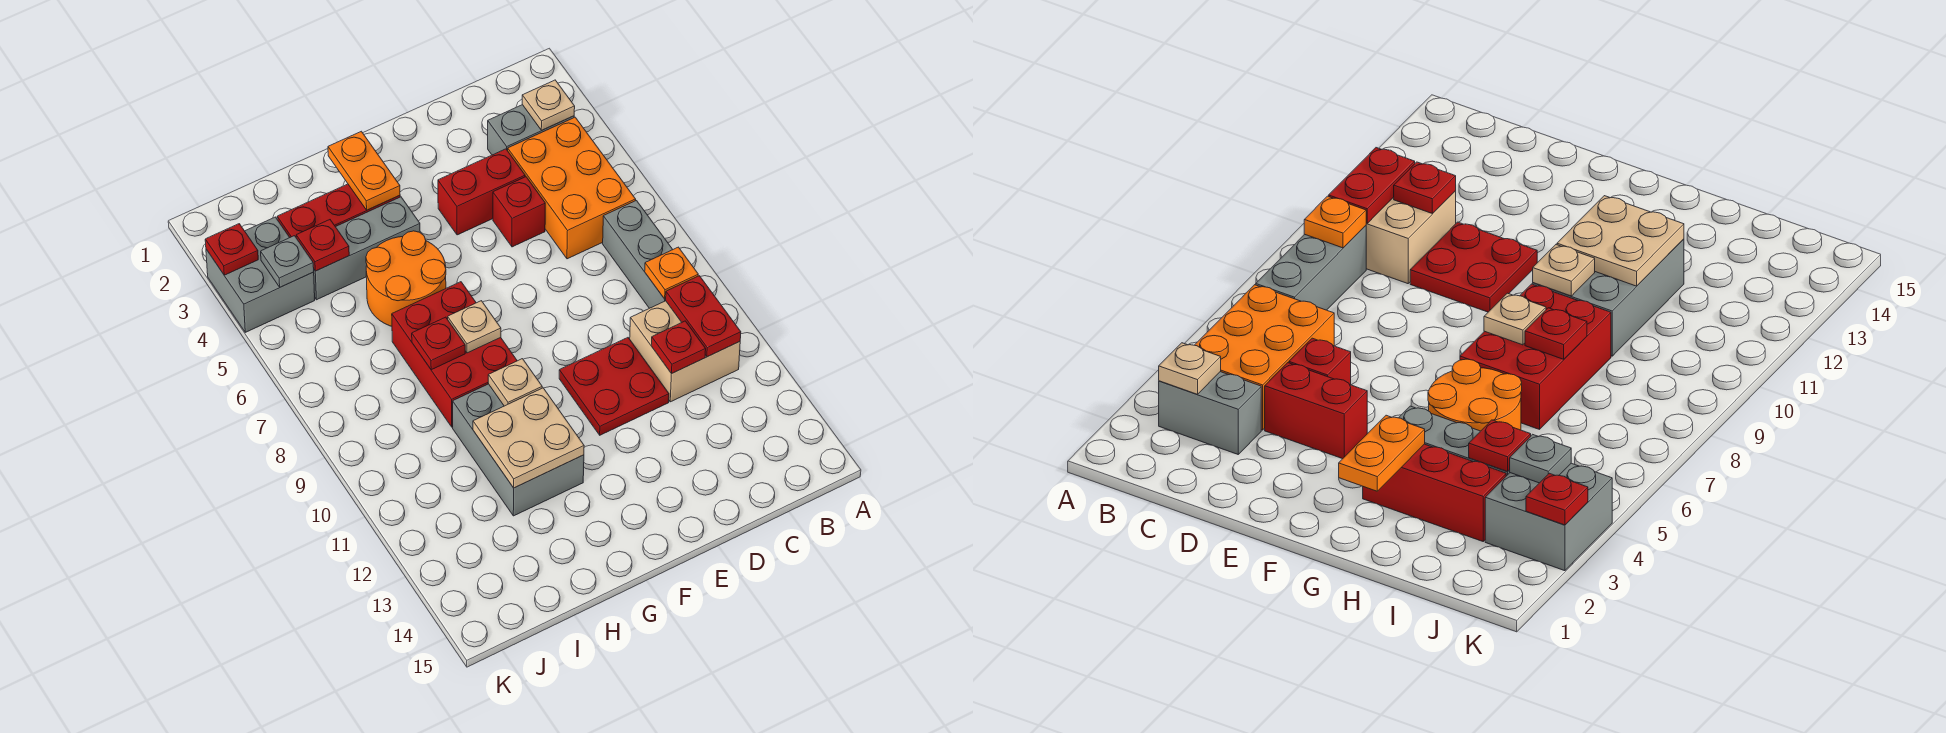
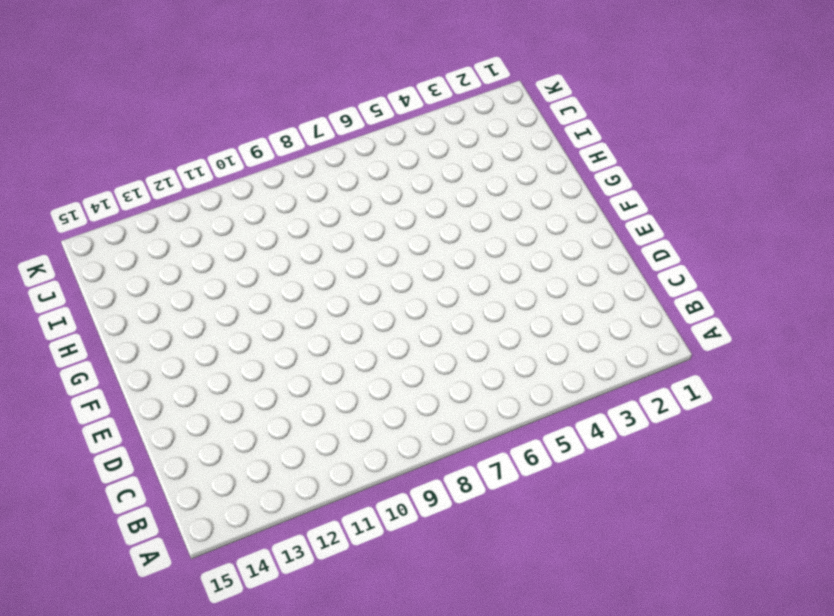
none -> grey 1x2 brick [488,105,574,155]
none -> orange 2x3 brick [508,117,636,259]
none -> grey 1x3 brick [603,201,673,308]

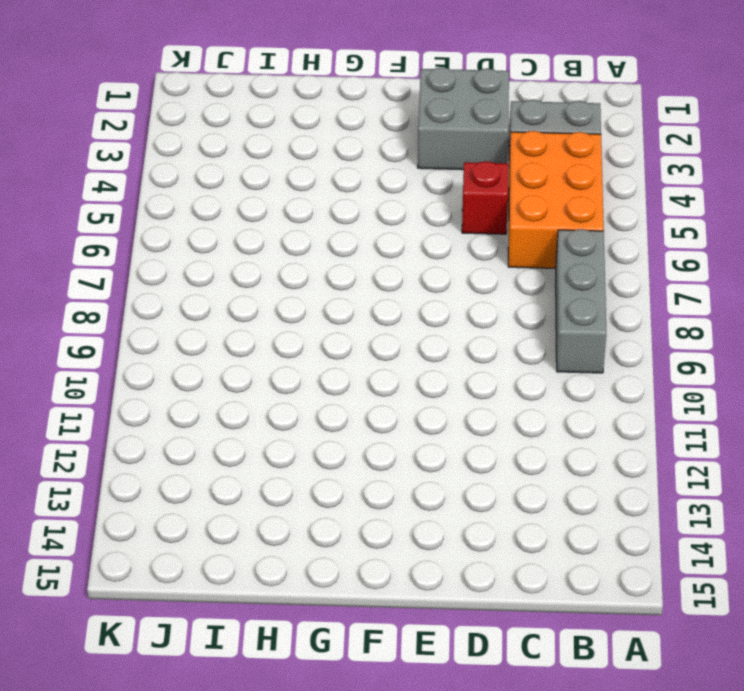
grey 2x2 brick [418,67,509,170] -> grey 2x2 brick moved to [206,217,315,332]
none -> tan 2x2 brick [630,301,740,402]
none -> red 1x2 brick [438,149,525,235]
none -> red 2x2 plate [559,338,669,435]

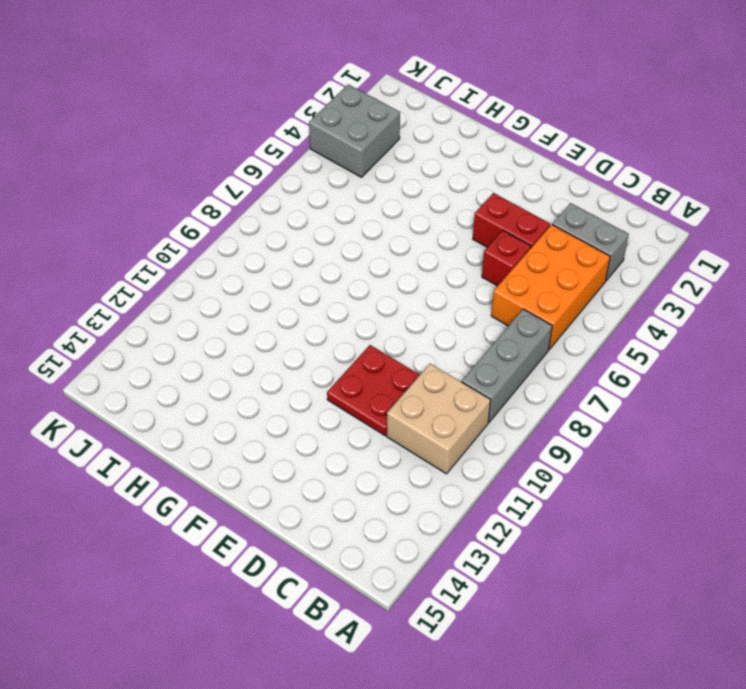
none -> red 1x3 brick [277,184,400,237]
none -> grey 1x3 brick [314,197,420,300]
none -> orange 2x2 round brick [366,231,446,326]

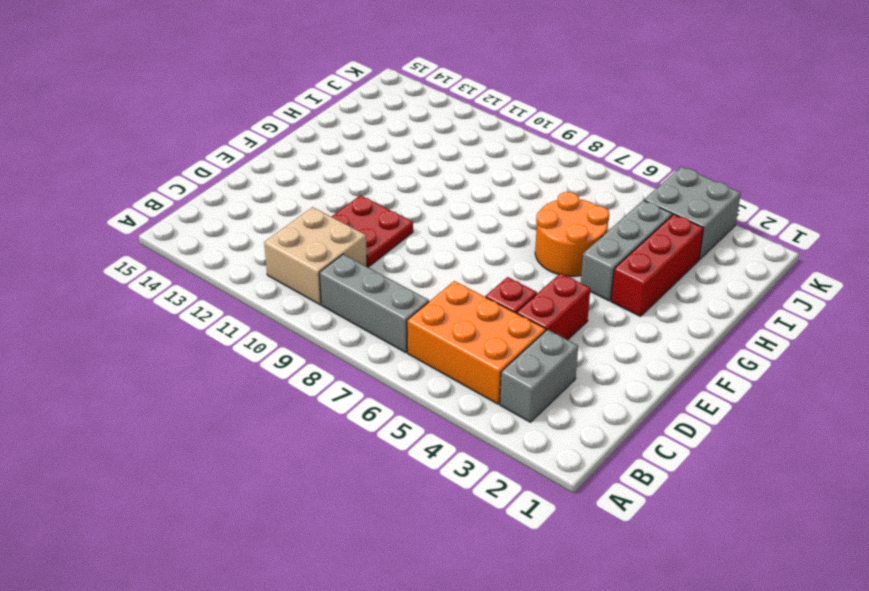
none -> red 2x3 brick [392,282,517,427]
none -> grey 2x3 brick [453,384,584,516]
none -> tan 1x1 plate [522,80,575,130]

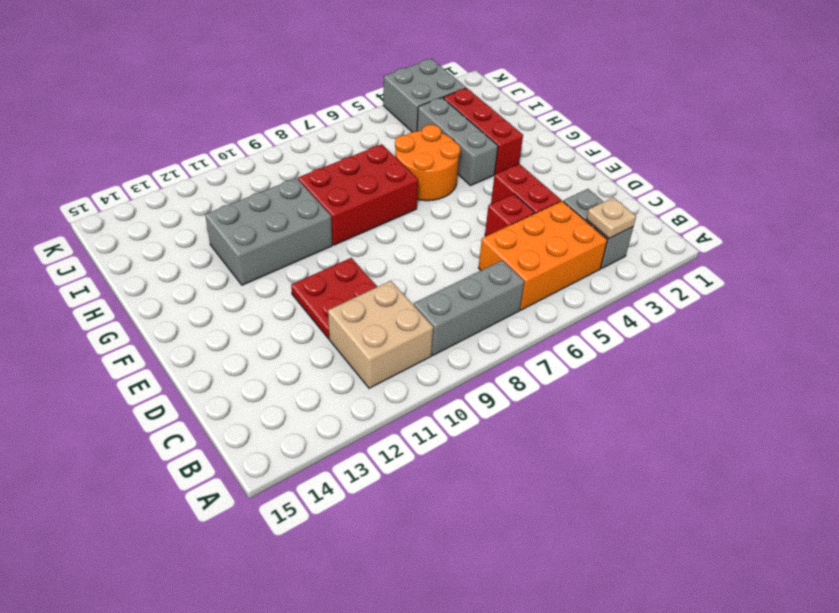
none -> orange 1x1 plate [645,247,698,299]
none -> red 1x2 plate [666,276,741,357]
none -> red 1x1 plate [651,321,706,374]

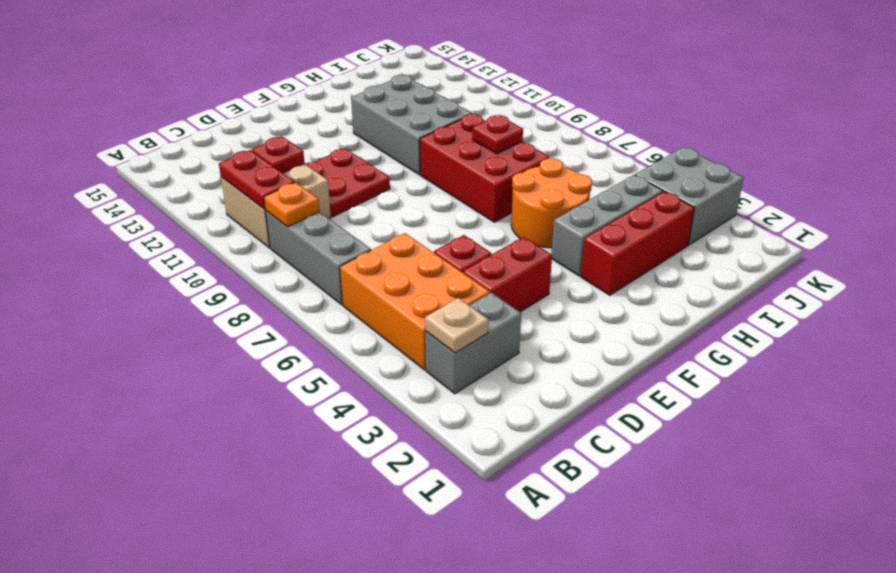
none -> orange 1x2 plate [328,131,400,210]
none -> tan 1x1 plate [448,301,501,353]
none -> tan 1x1 plate [488,359,542,406]

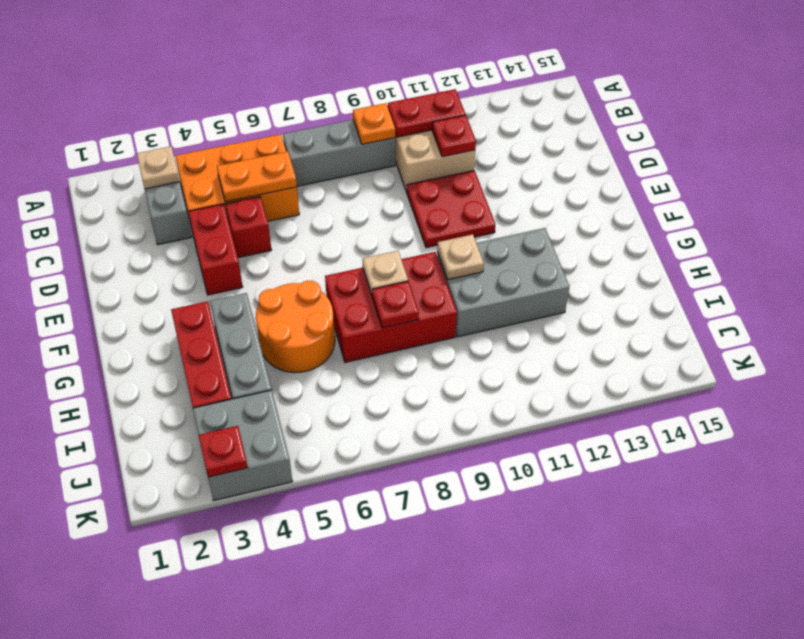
orange 1x2 plate [217,151,297,202] -> orange 1x2 plate moved to [328,131,400,210]
none -> tan 2x2 plate [473,388,584,488]
none -> red 1x1 plate [296,220,349,271]
none -> grey 1x1 plate [261,236,314,287]

